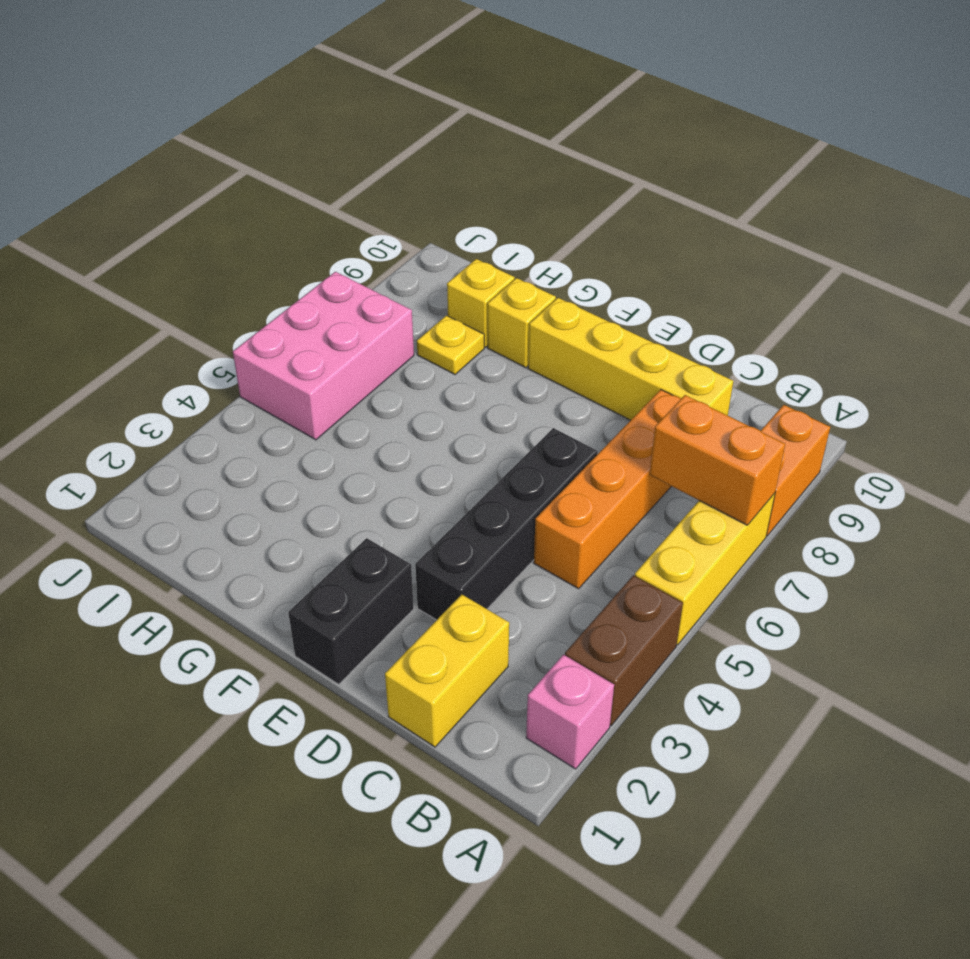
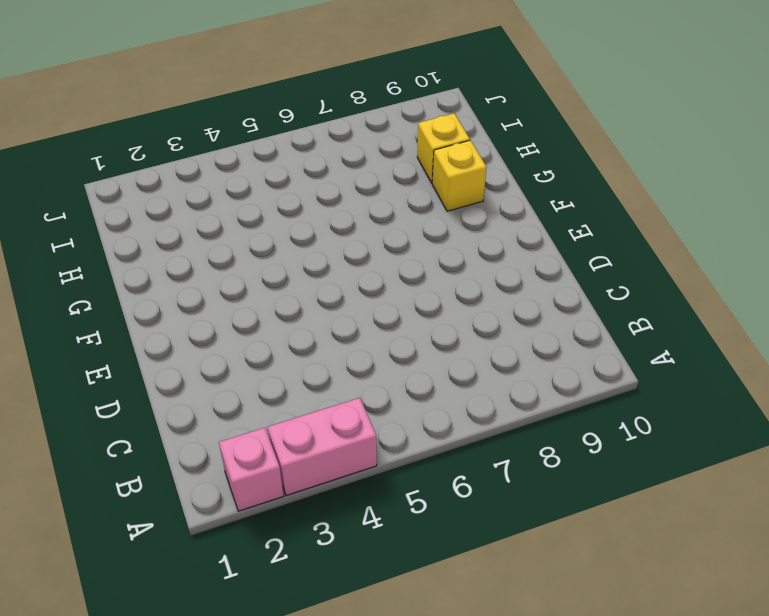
pink 1x2 brick [268,398,377,496] -> brown 1x2 brick [565,575,683,726]
none -> yellow 1x3 brick [635,493,775,645]
none -> orange 1x2 brick [761,405,830,536]
none -> yellow 1x2 brick [385,594,509,747]

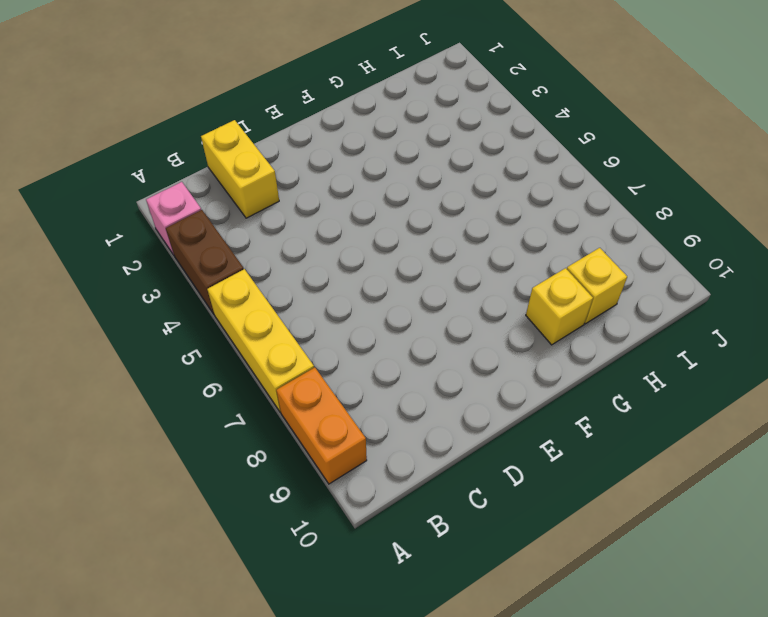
none -> orange 1x4 brick [534,390,681,589]
none -> yellow 1x4 brick [528,298,733,420]
none -> black 1x4 brick [415,428,598,620]

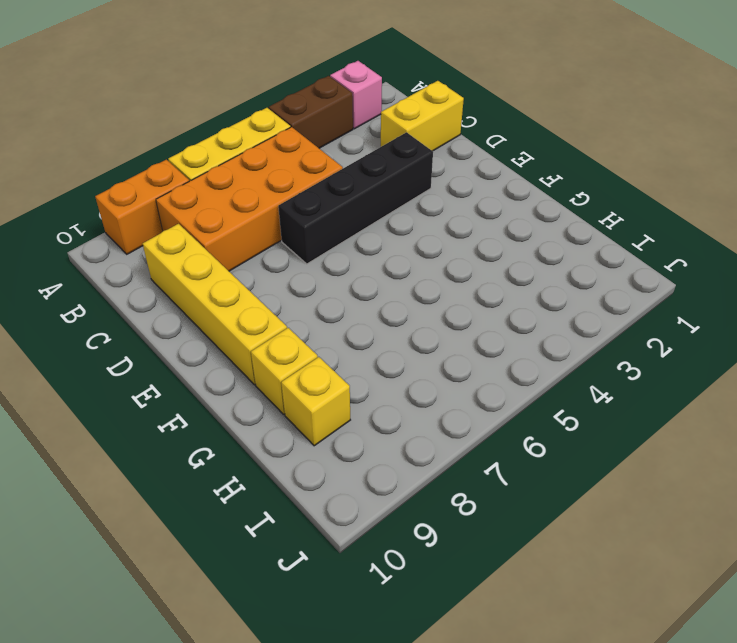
orange 2x4 brick [156,127,343,271] -> orange 1x4 brick [534,390,681,589]
none -> black 1x2 brick [288,538,414,684]
none -> yellow 1x1 plate [417,315,484,374]
none -> pink 2x3 brick [233,272,414,440]

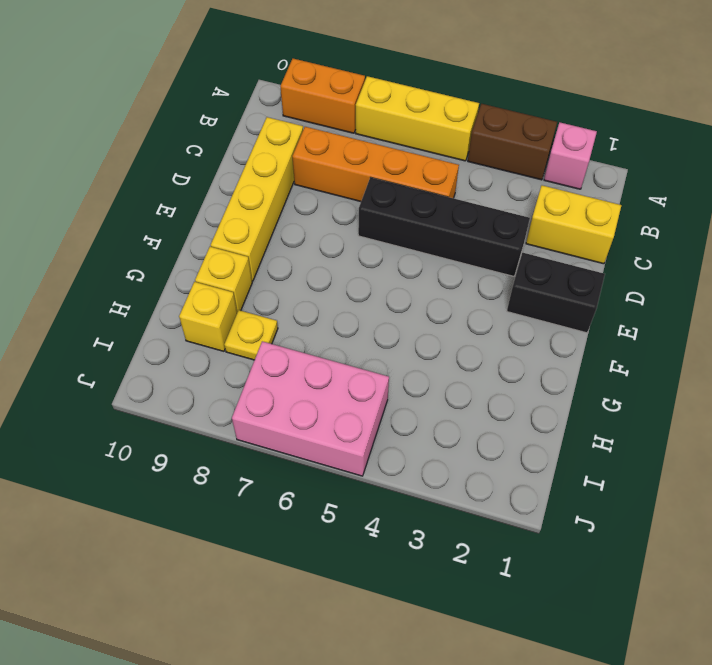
none -> orange 1x2 brick [649,395,785,525]

